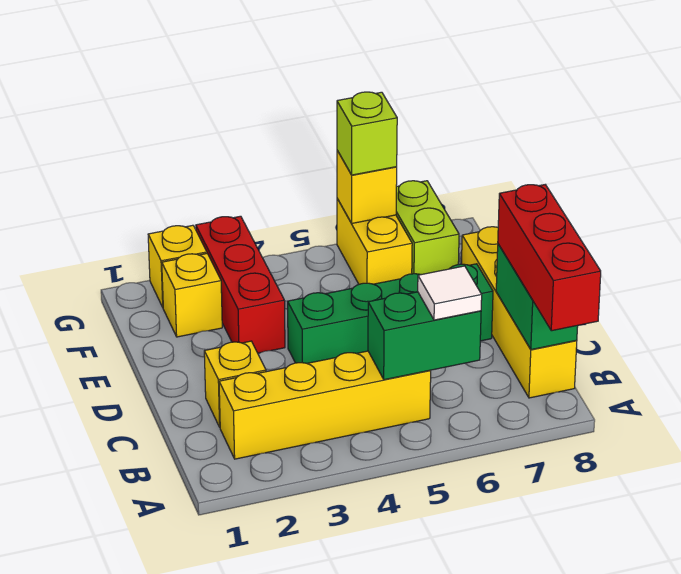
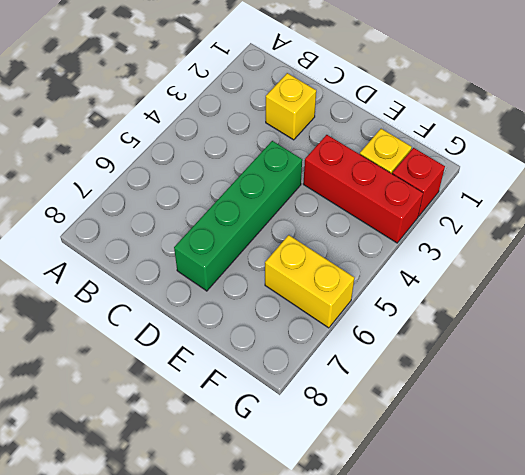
red 1x1 brick [392,148,445,216] -> yellow 1x1 brick [148,225,207,307]
none -> yellow 1x4 brick [219,351,431,459]
none -> yellow 1x4 brick [462,227,577,398]
none -> lime 1x2 brick [396,181,459,275]

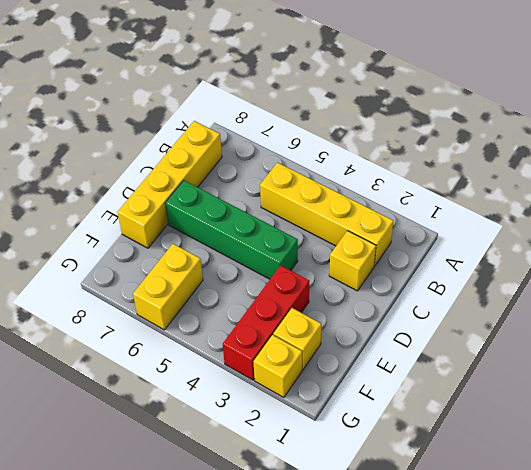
none -> lime 1x2 brick [396,181,459,275]
none -> green 1x2 brick [368,292,481,380]
none -> green 1x2 brick [496,244,578,350]

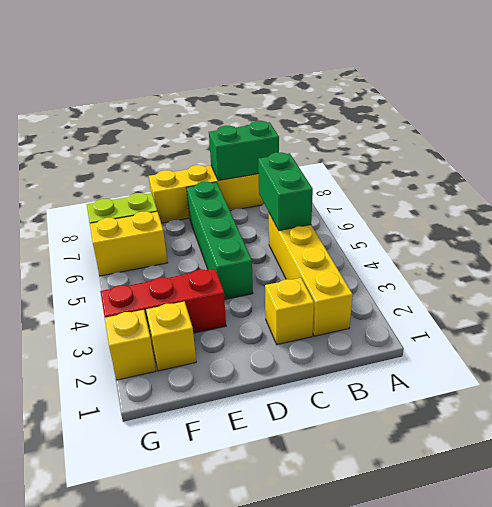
none -> yellow 1x1 brick [337,150,397,223]
none -> red 1x3 brick [498,185,601,331]
none -> white 1x1 tile [418,266,482,320]

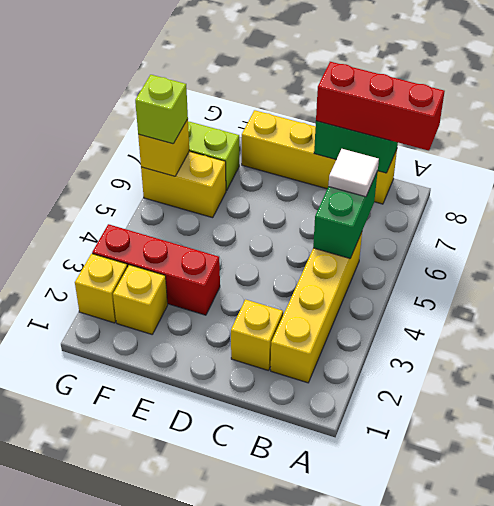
none -> green 1x4 brick [288,264,493,363]

